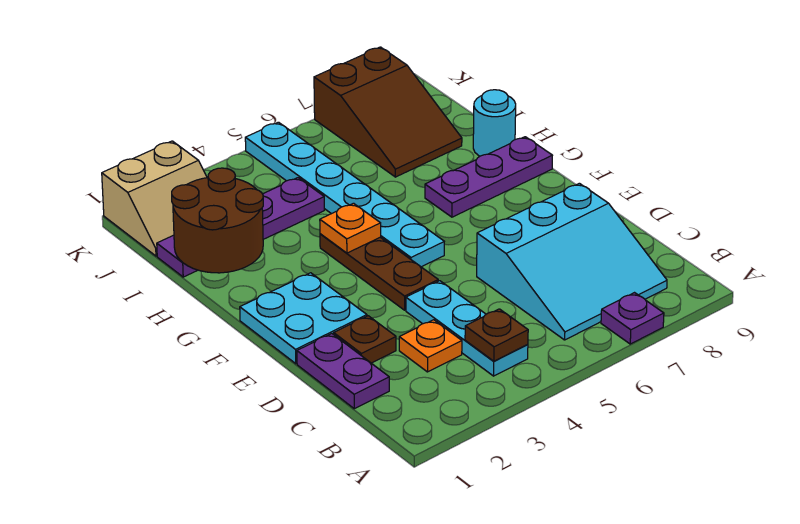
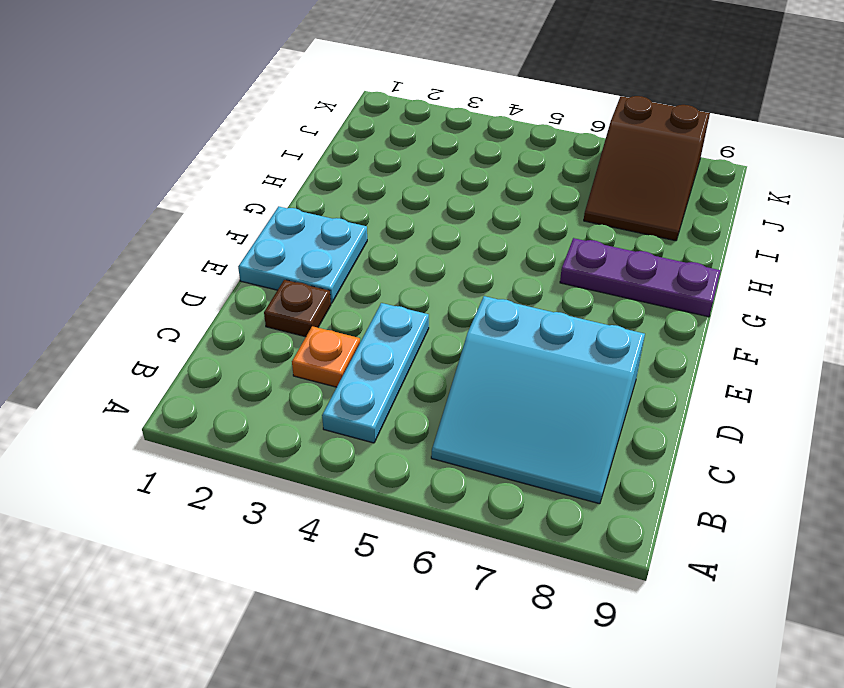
none -> purple 1x1 plate [601,293,664,344]
none -> purple 1x2 plate [297,334,389,409]
none -> brown 1x3 plate [320,234,438,310]

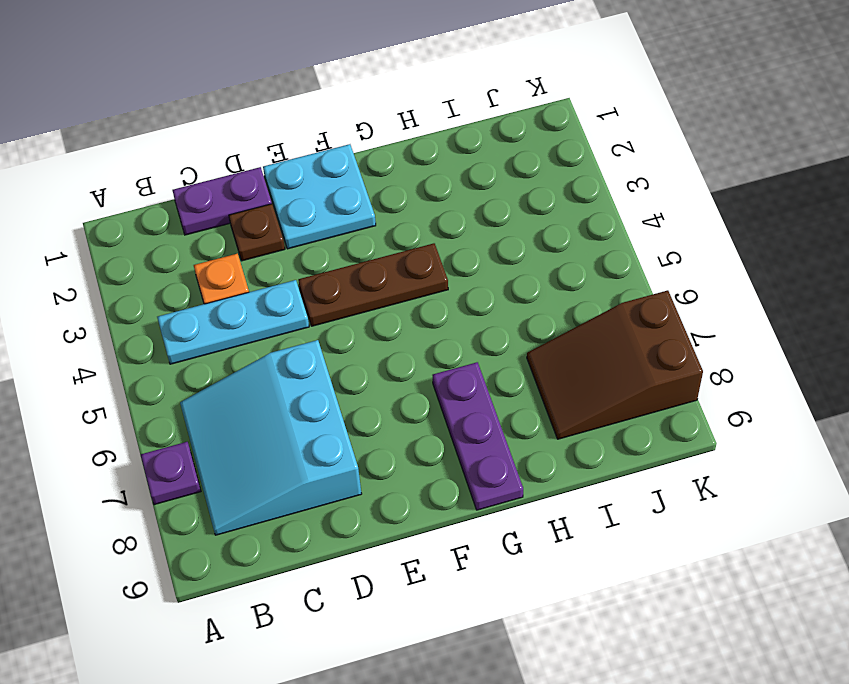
none -> cyan 1x6 plate [245,122,444,267]
none -> cyan 1x1 round brick [473,90,516,156]
none -> purple 1x4 plate [157,178,324,277]

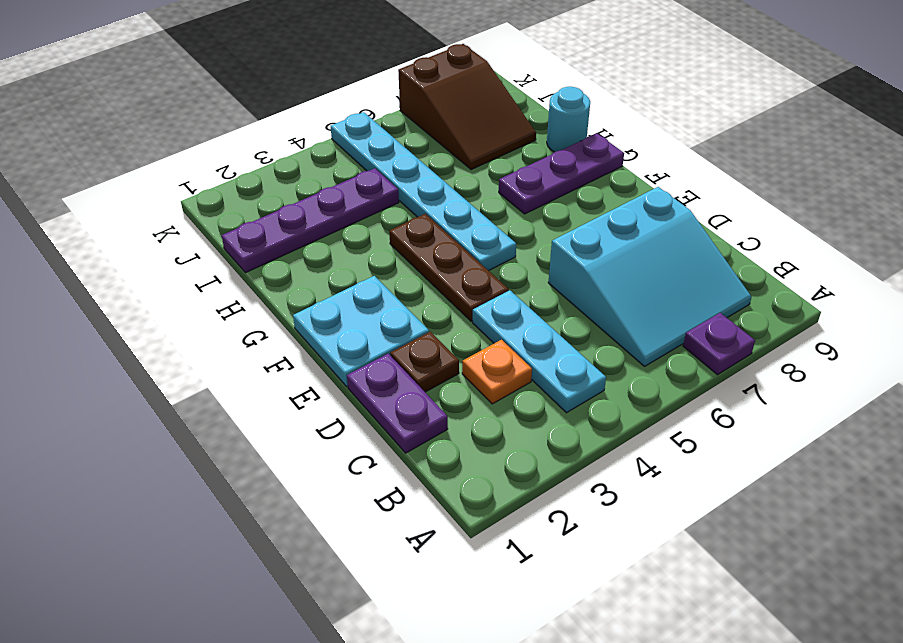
none -> tan 2x2 slope [102,141,207,256]
none -> brown 1x1 plate [465,309,528,361]
none -> orange 1x1 plate [320,203,381,253]

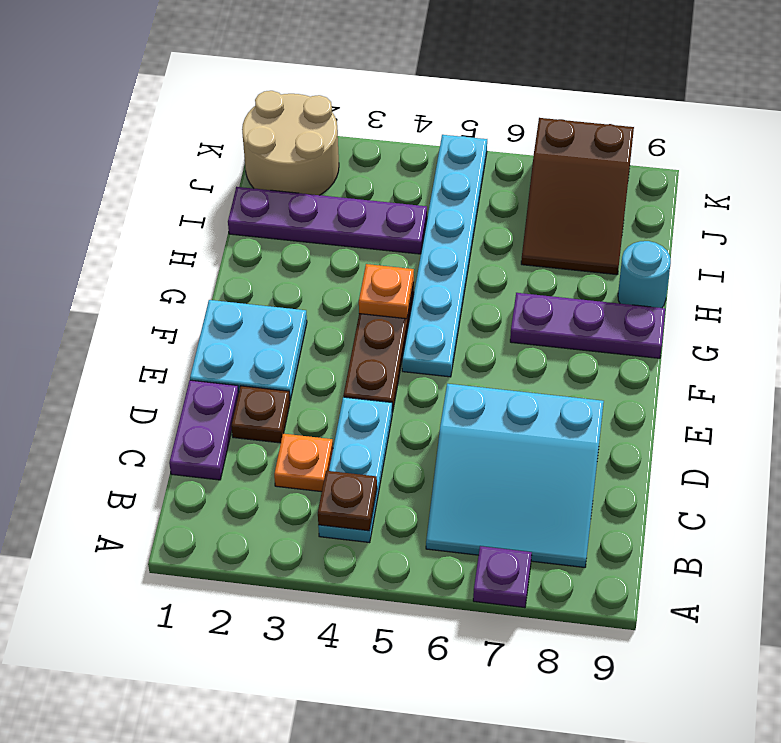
tan 2x2 round brick [242,91,339,195] -> tan 2x2 slope [102,141,207,256]
none -> brown 2x2 round brick [172,168,263,273]

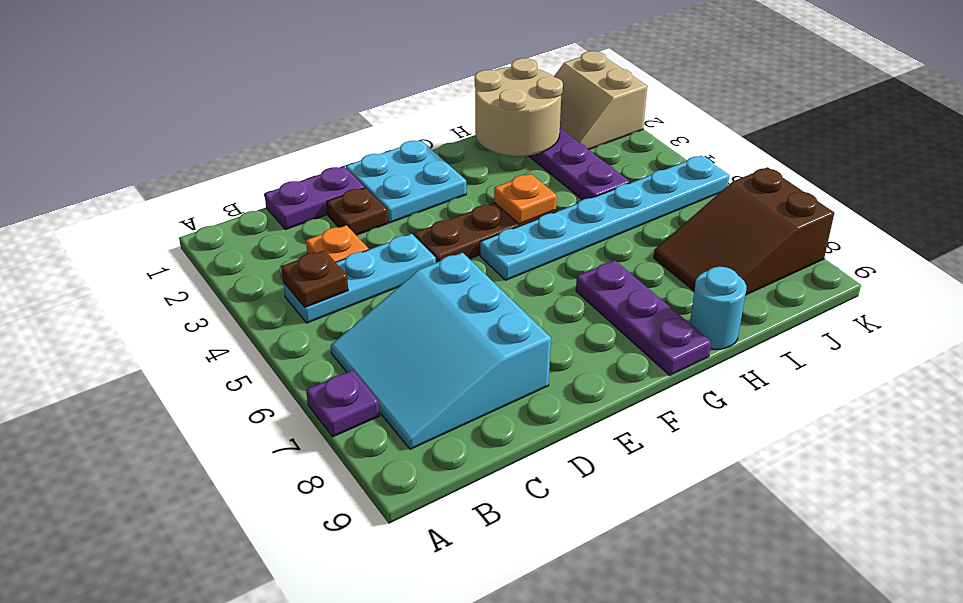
tan 2x2 round brick [475,58,563,156] -> brown 2x2 round brick [172,168,263,273]

